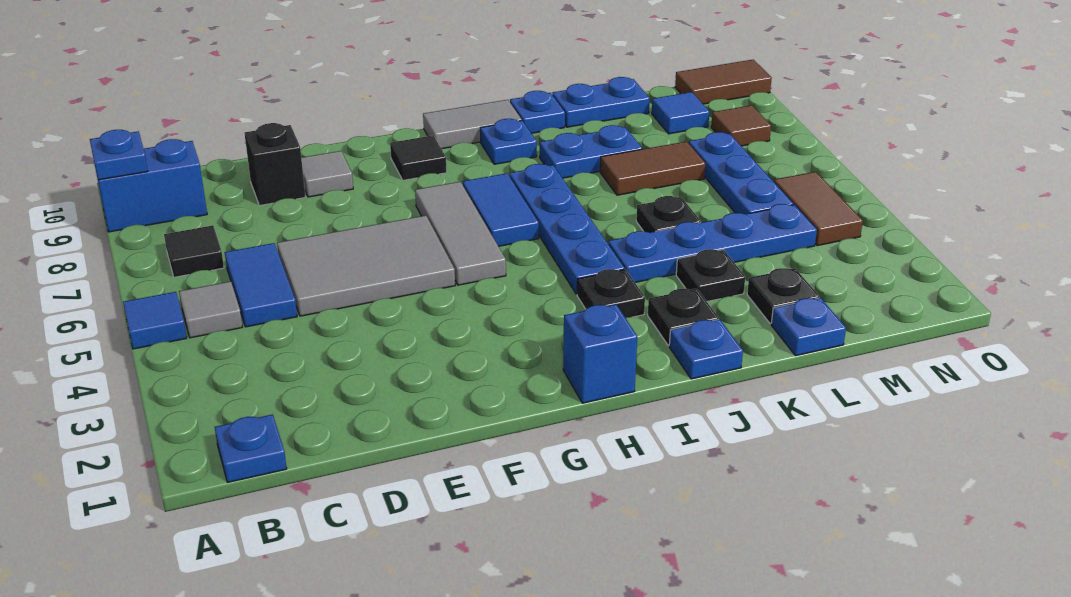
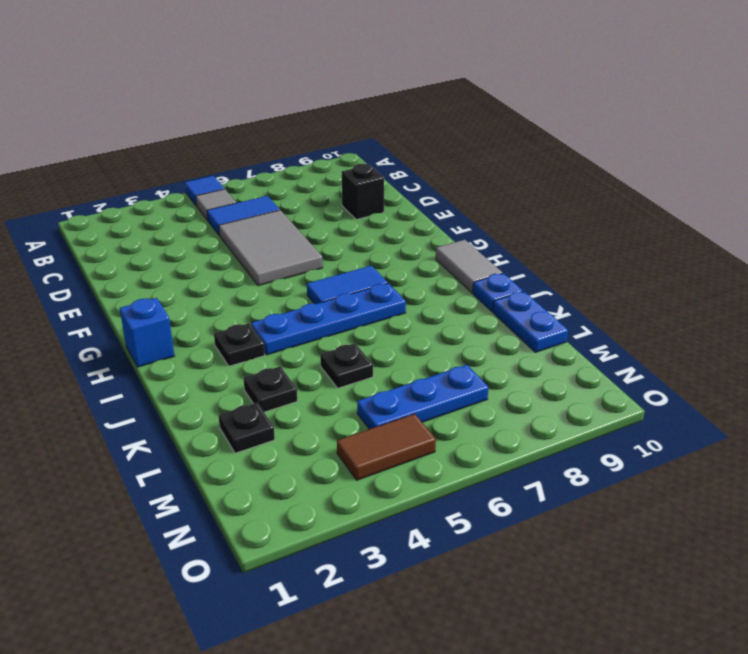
none -> blue 1x2 brick [97,139,207,232]
none -> blue 1x1 plate [215,414,287,482]
none -> black 1x1 tile [164,226,224,277]
none -> grey 1x1 tile [301,151,353,197]

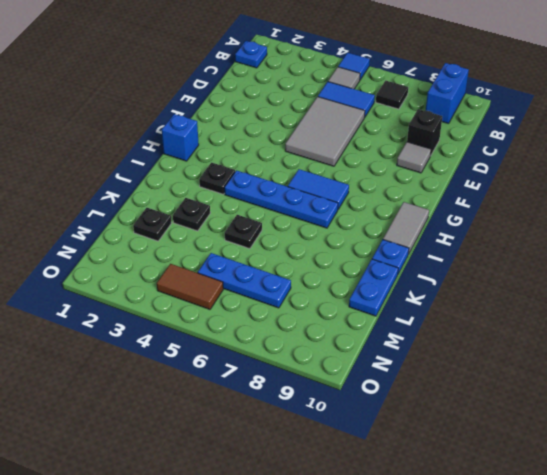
none -> grey 1x3 tile [415,182,506,285]
none -> black 1x1 tile [390,135,447,180]
none -> blue 1x1 plate [480,119,537,164]
none -> blue 1x1 plate [669,319,743,379]

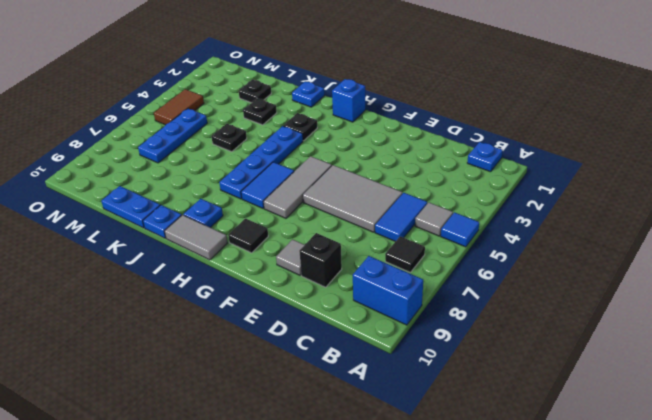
none -> black 1x1 plate [648,288,719,346]
none -> blue 1x4 plate [608,204,817,282]
none -> blue 1x2 plate [540,125,642,178]
none -> brown 1x2 tile [600,141,705,195]

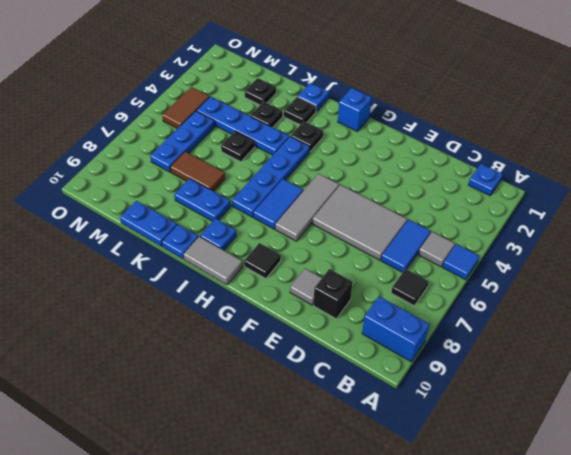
none -> blue 1x1 plate [771,298,846,356]
none -> blue 1x1 tile [652,92,709,134]
none -> brown 1x1 tile [711,105,771,146]
none -> brown 1x2 tile [675,60,772,104]

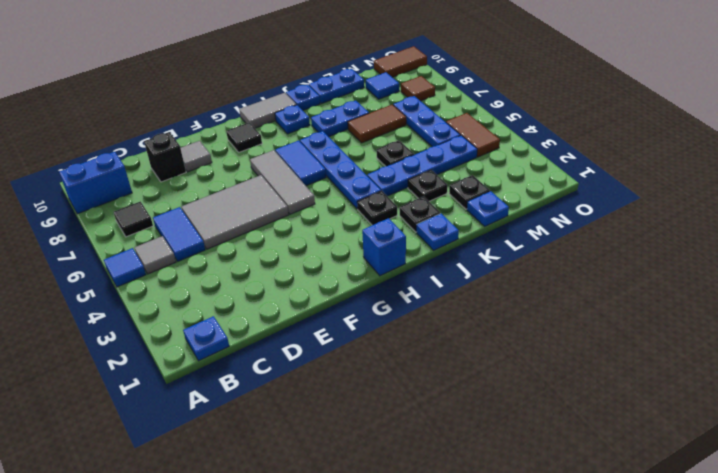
none -> blue 1x1 plate [90,130,148,180]

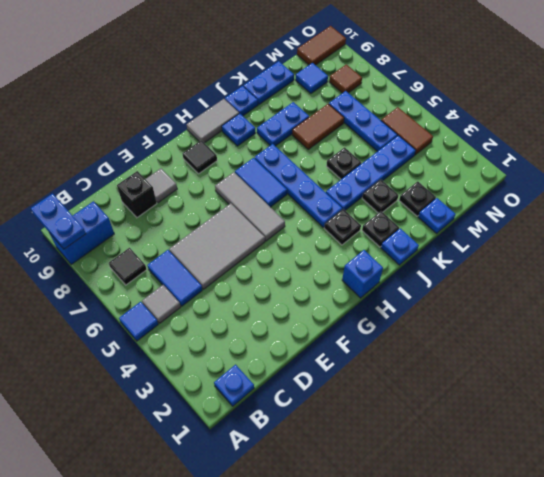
blue 1x2 plate [31,194,86,249] -> blue 1x1 plate [90,130,148,180]

